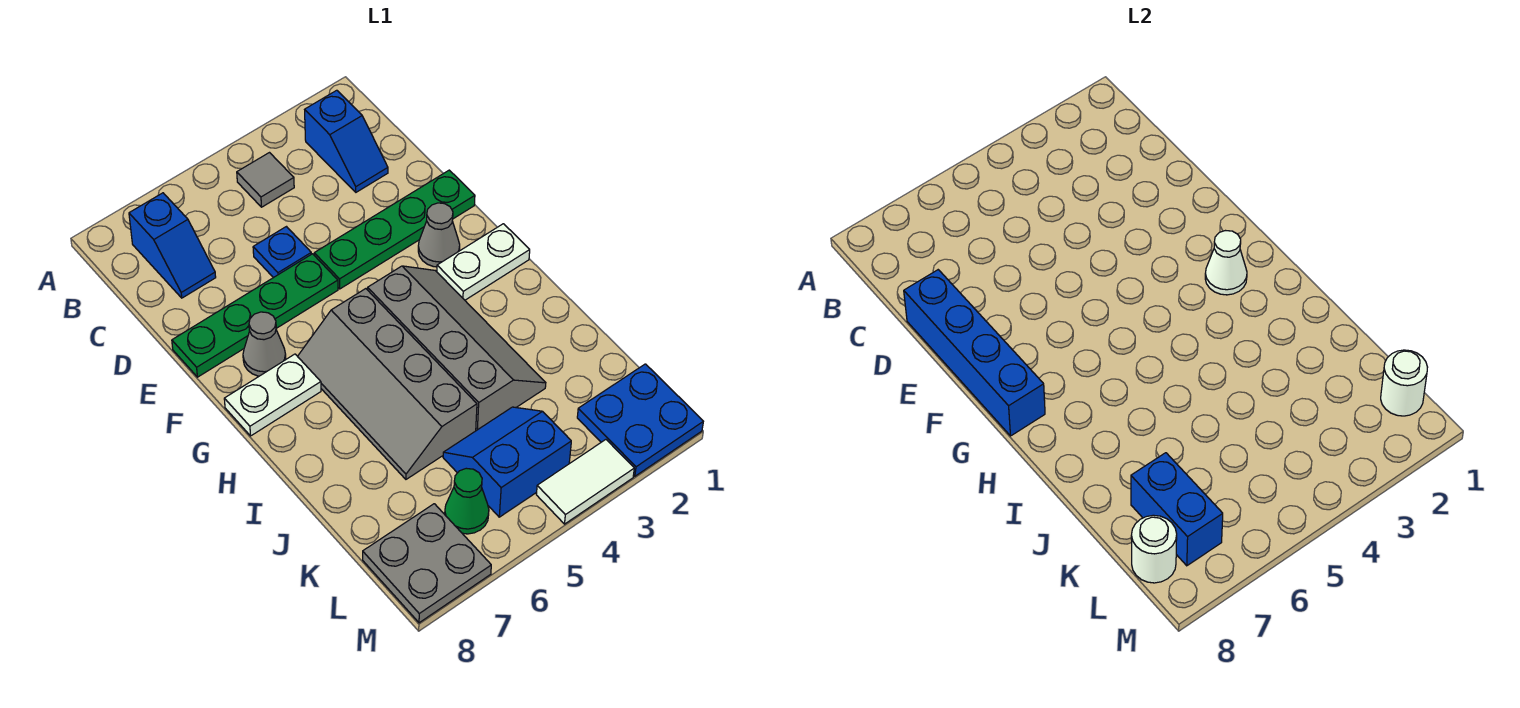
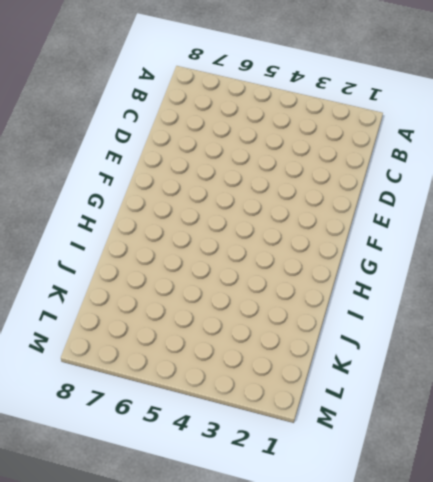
none -> blue 1x2 slope [305,90,388,192]
none -> grey 1x1 tile [237,153,294,207]
none -> blue 1x2 slope [129,193,216,298]

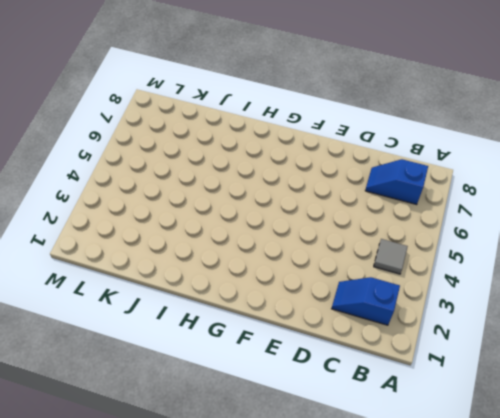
none -> blue 1x1 plate [253,227,311,278]
none -> green 1x4 plate [314,170,475,289]
none -> green 1x4 plate [172,254,338,377]

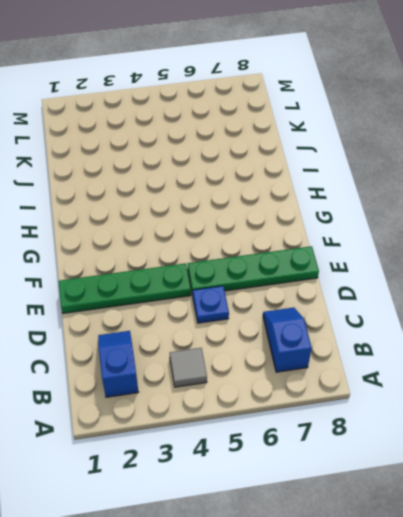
none -> grey 1x1 cone [418,203,460,267]
none -> grey 1x1 cone [243,312,286,376]
none -> white 1x2 plate [437,224,530,300]

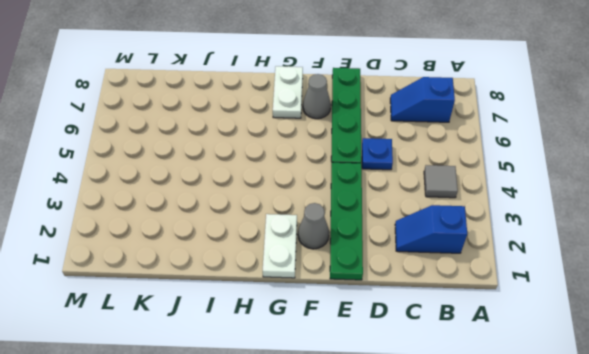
none -> grey 2x4 slope [368,266,546,431]
none -> grey 2x4 slope [298,289,477,479]
none -> blue 2x2 slope [443,407,571,517]

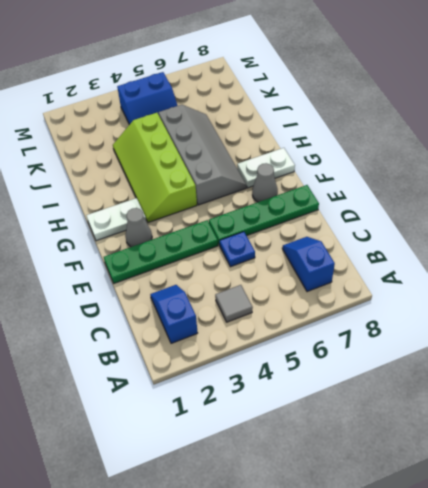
lime 2x4 slope [113,113,197,223] -> grey 2x4 slope [368,266,546,431]
none -> blue 2x2 plate [577,364,703,476]
none -> green 1x1 cone [445,468,489,534]
none -> grey 2x2 plate [363,504,491,623]

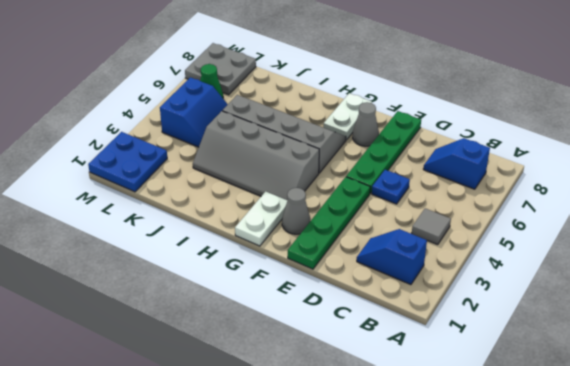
none -> white 1x2 tile [536,440,634,524]
none -> blue 1x4 brick [904,270,1045,436]
none -> white 1x1 cone [1205,231,1247,295]

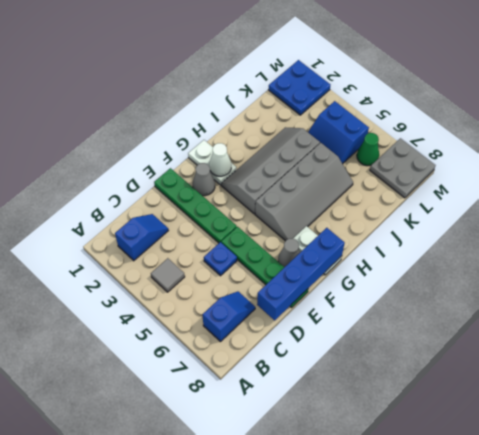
none -> white 1x2 tile [536,440,634,524]
none -> blue 1x2 brick [1131,453,1223,566]
none -> white 1x1 round brick [1381,350,1428,416]

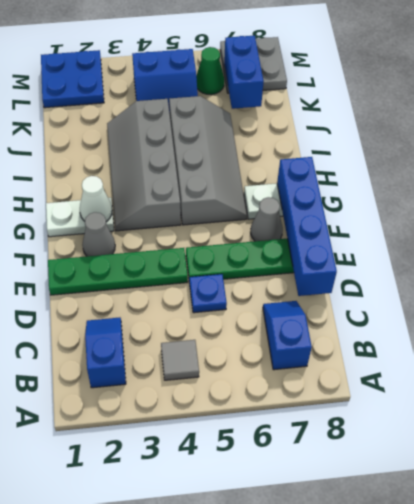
none -> white 1x2 tile [536,440,634,524]
none -> white 1x1 round brick [1381,350,1428,416]
none -> white 1x1 round brick [1131,515,1177,583]

